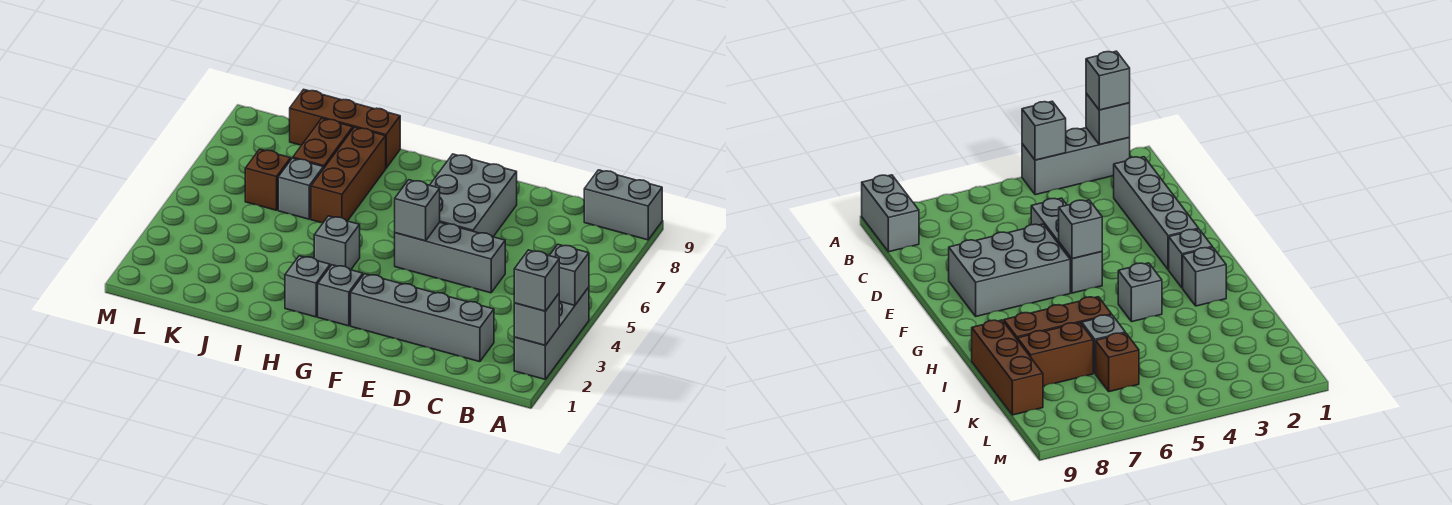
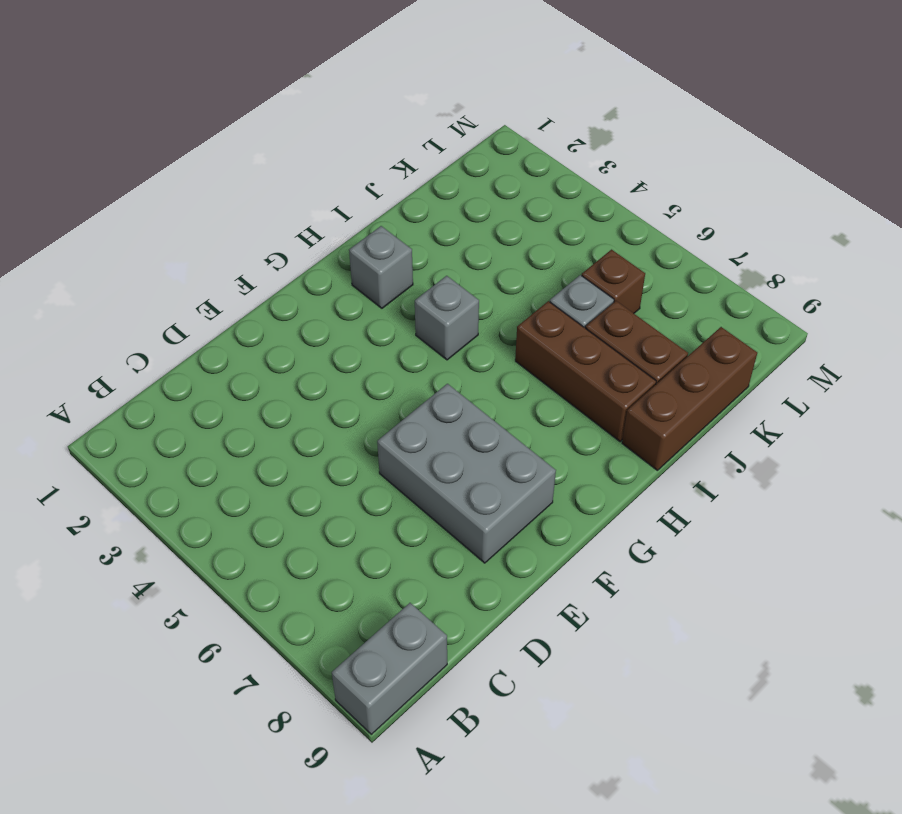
none -> grey 1x3 brick [514,287,589,379]
none -> grey 1x4 brick [351,274,494,362]
none -> grey 1x3 brick [395,222,505,293]

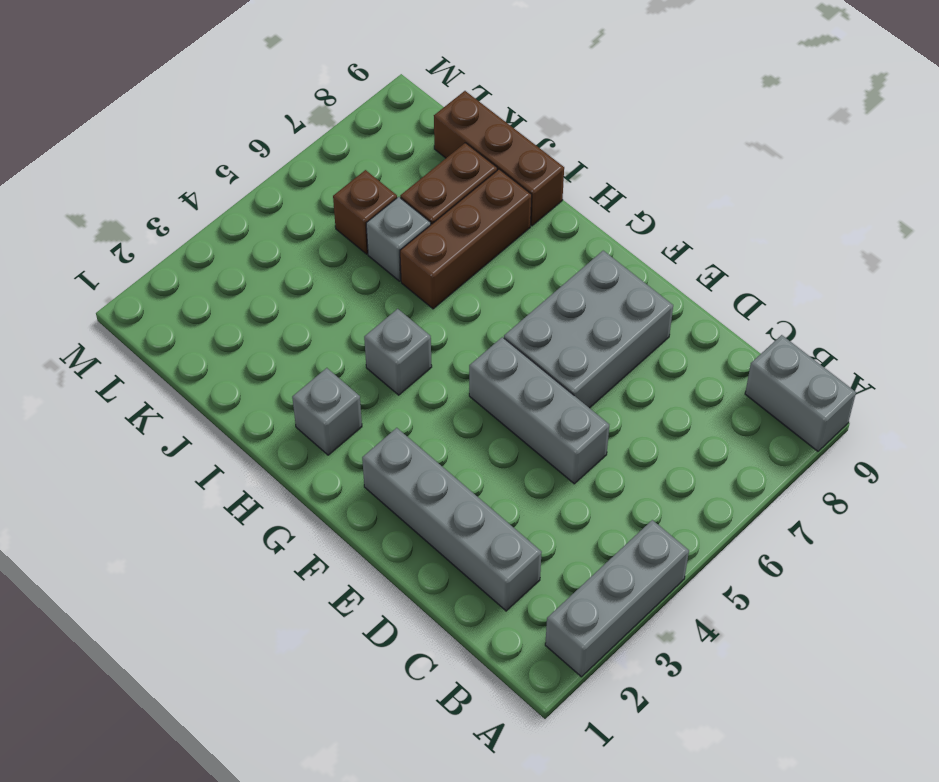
none -> grey 1x1 brick [318,265,363,326]
none -> grey 1x1 brick [514,294,559,345]
none -> grey 1x1 brick [549,244,589,305]

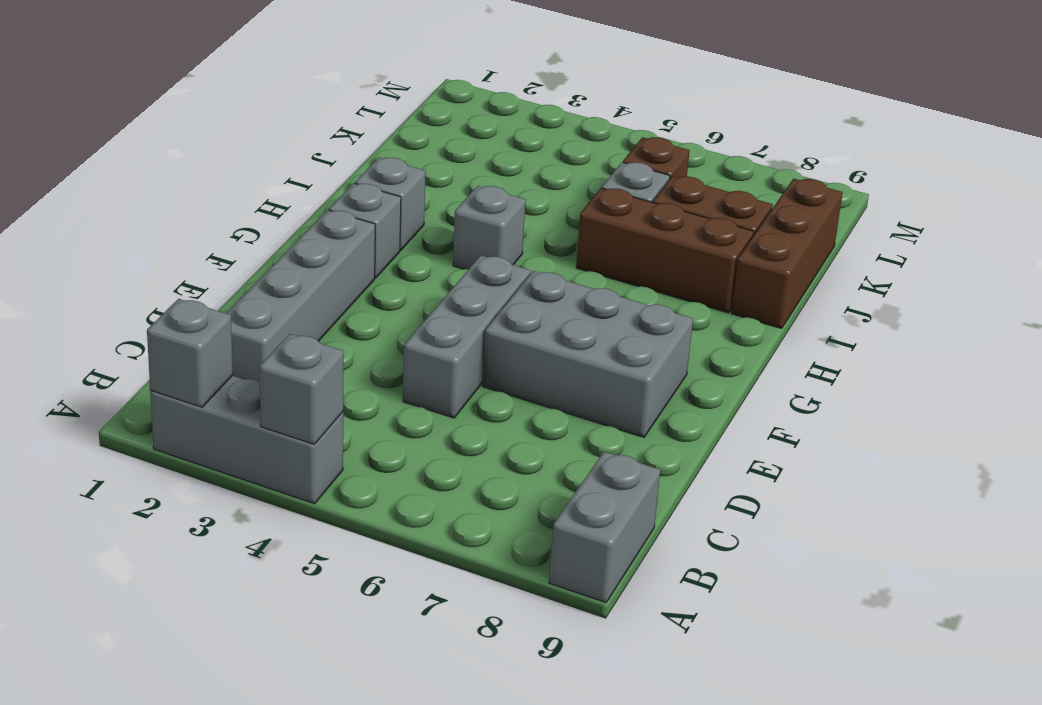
none -> grey 1x1 brick [395,180,440,241]
none -> grey 1x1 brick [514,250,559,311]

